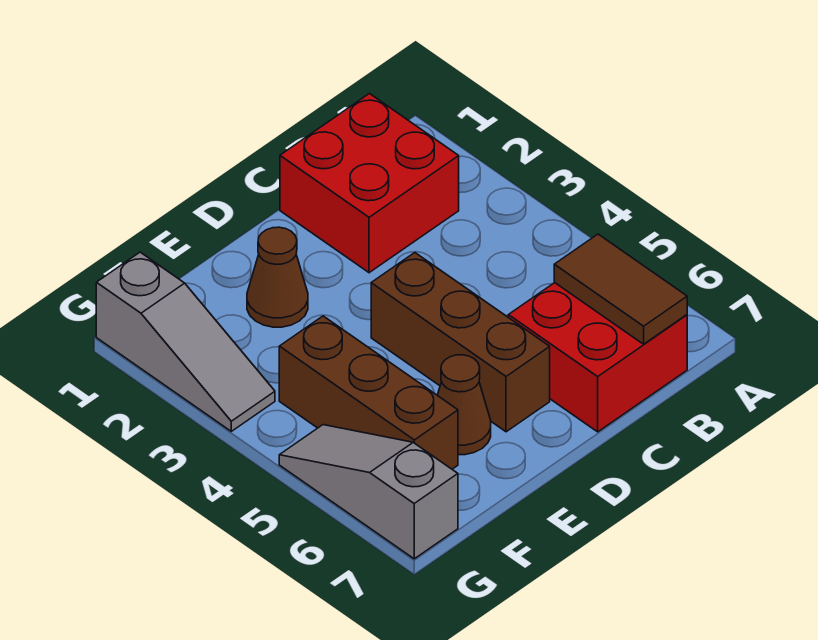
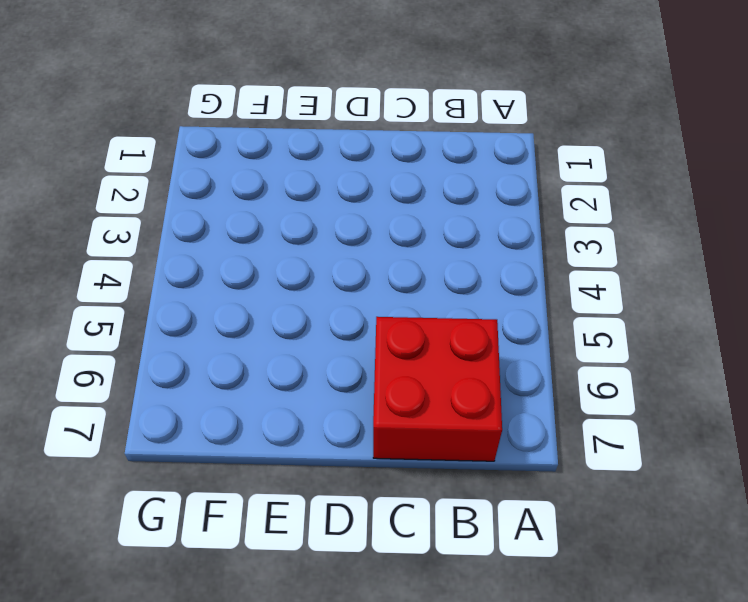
none -> red 2x2 brick [280,94,459,273]
none -> brown 1x3 brick [371,253,550,432]

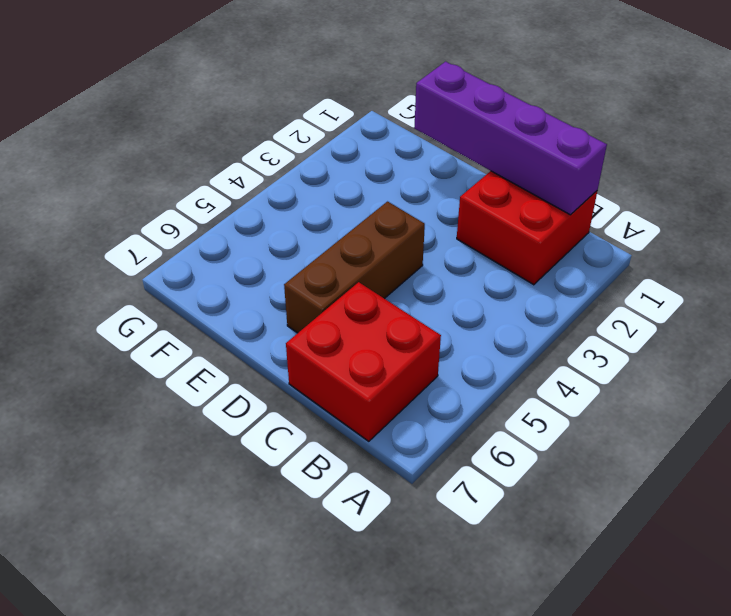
purple 1x4 brick [414,61,607,215] -> none
none -> brown 1x1 cone [247,227,308,327]
none -> brown 1x1 cone [437,355,491,455]

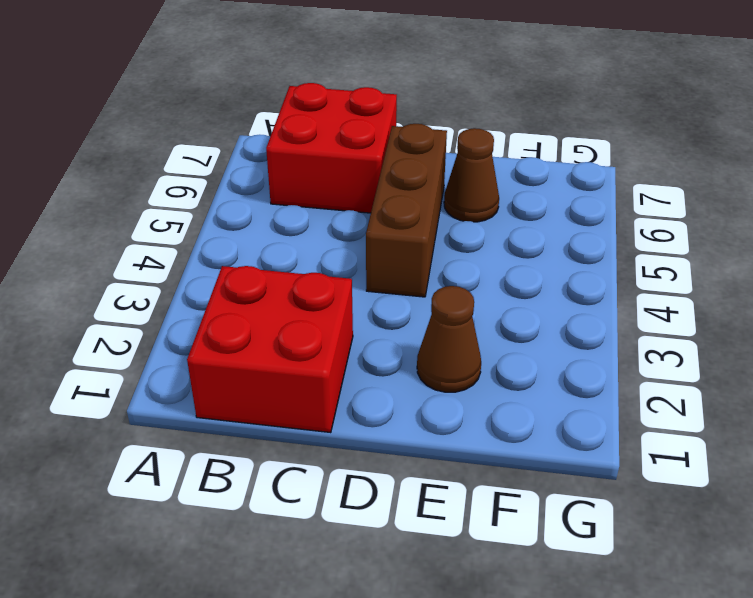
none -> brown 1x3 brick [279,316,458,469]
none -> grey 1x3 slope [96,252,275,431]

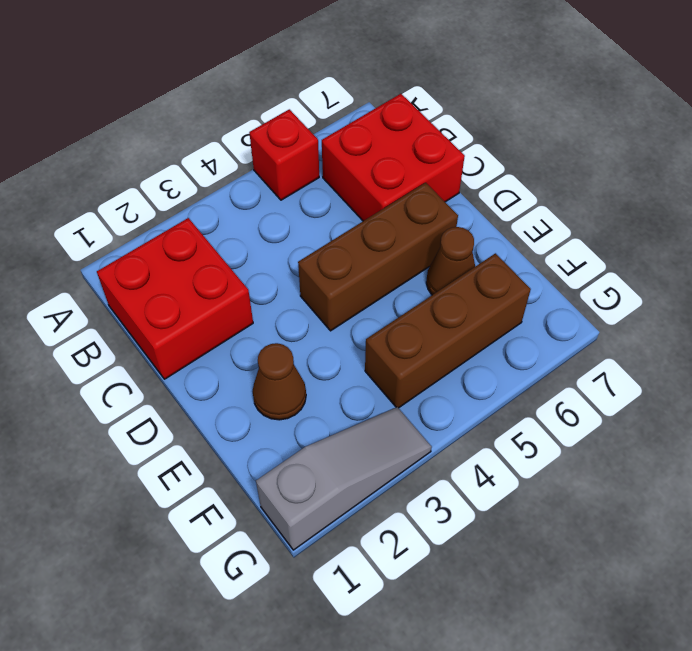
red 1x1 brick [249,109,319,200] -> none
none -> grey 1x3 slope [279,425,458,559]
none -> brown 1x2 tile [554,234,687,344]

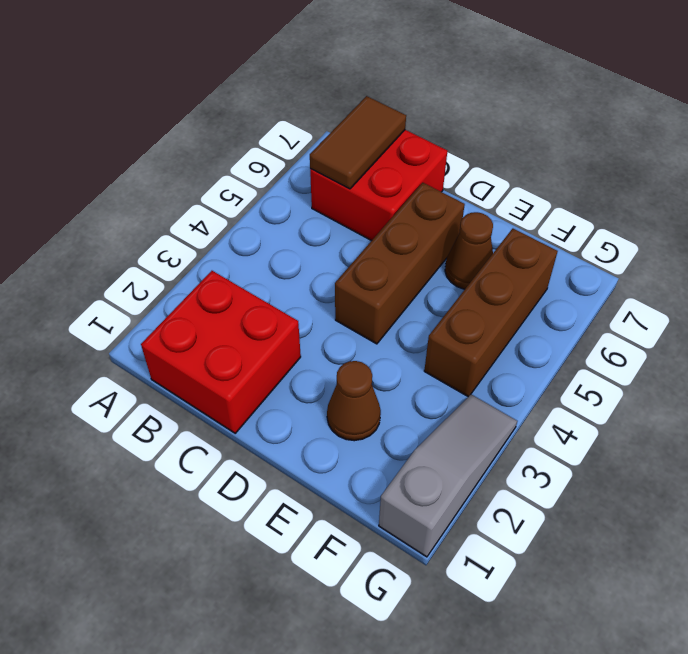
none -> grey 1x3 slope [279,425,458,559]

